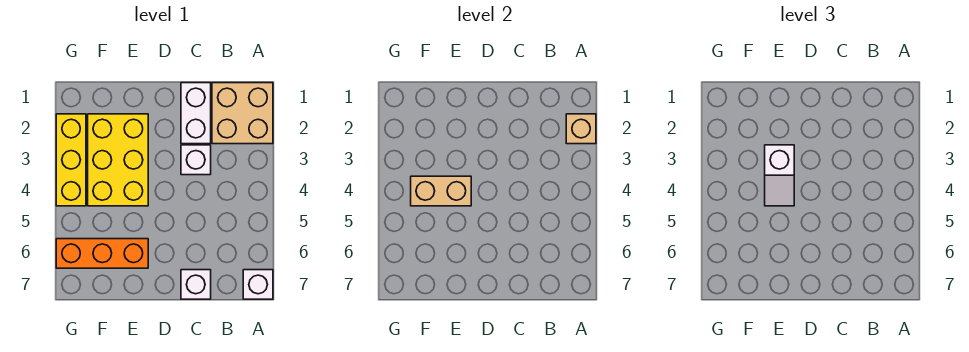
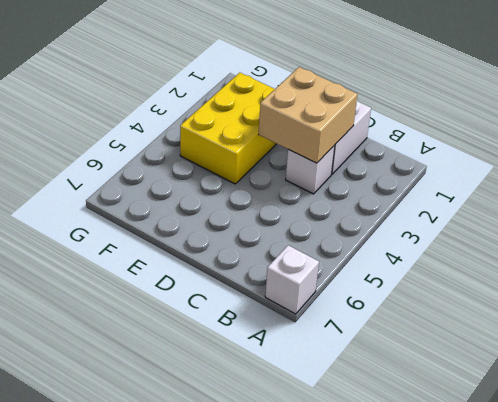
tan 2x2 brick [259,67,358,163] -> tan 2x2 brick moved to [212,83,273,144]
none -> white 1x1 brick [181,270,211,299]
none -> orange 1x3 brick [56,239,148,268]

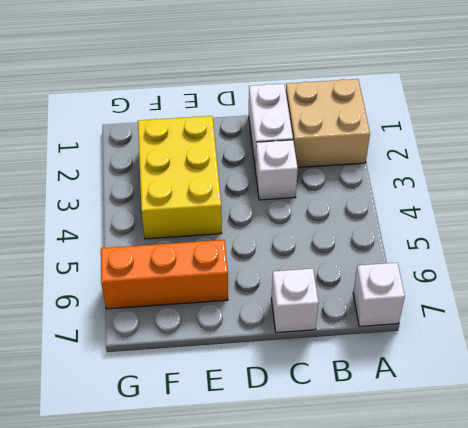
none -> yellow 1x3 brick [56,114,86,206]
none -> tan 1x1 brick [566,114,596,144]

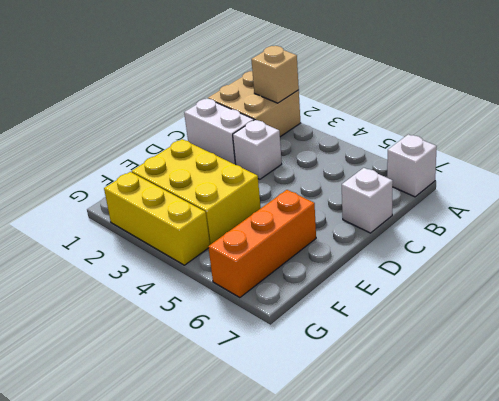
none -> tan 1x2 brick [411,176,471,206]
none -> white 1x2 slope [765,145,794,206]

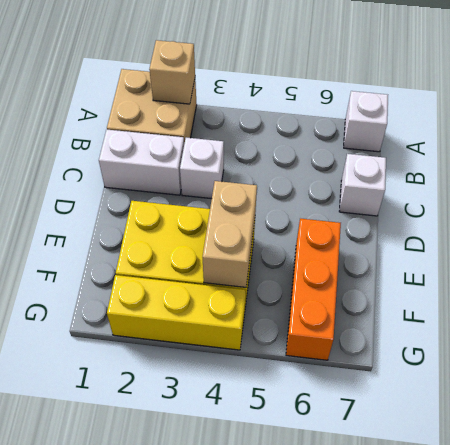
none -> white 1x2 slope [765,145,794,206]

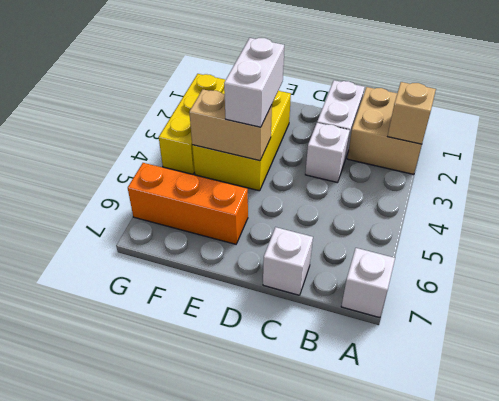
white 1x2 brick [224,38,284,127] -> white 1x2 slope [765,145,794,206]

